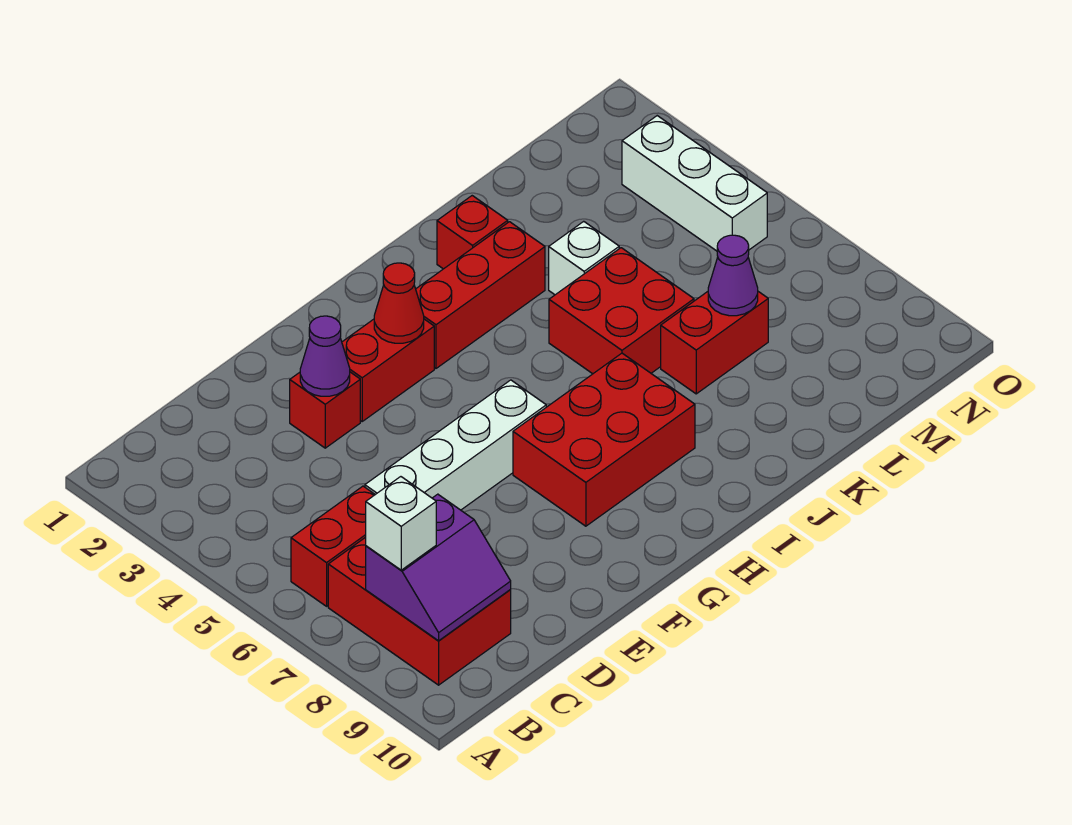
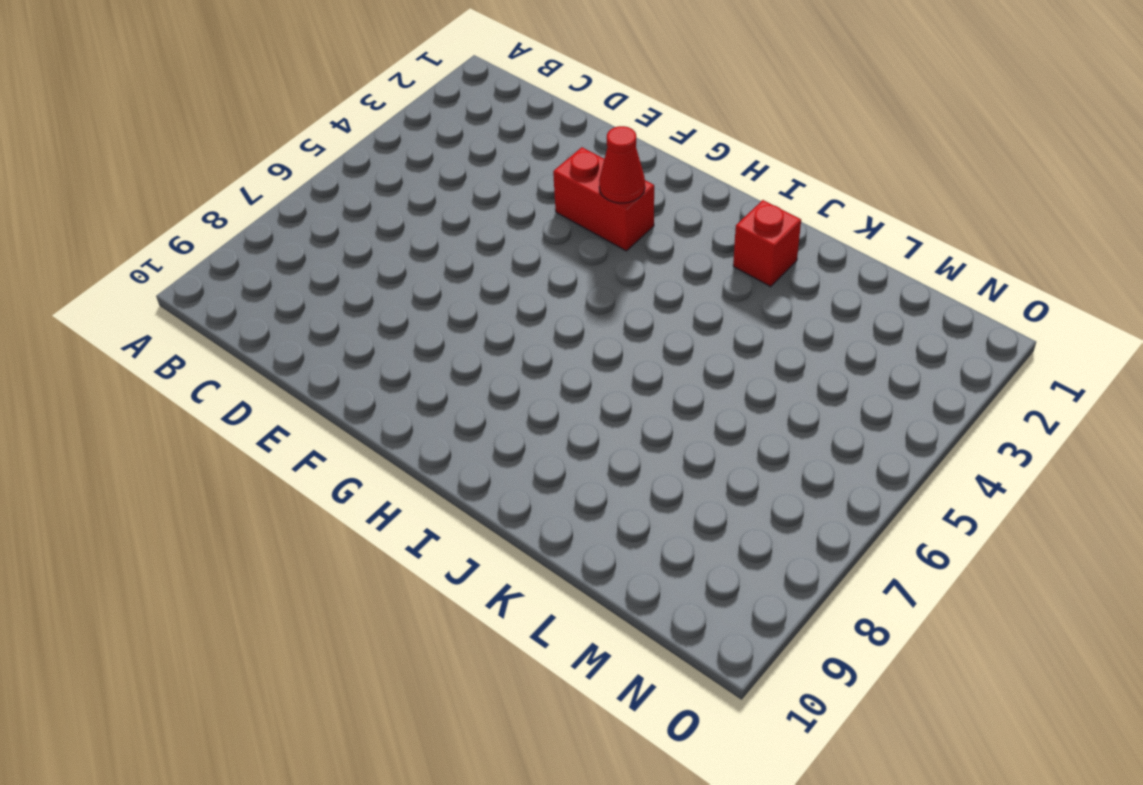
none -> red 1x2 brick [291,486,375,606]
none -> red 2x3 brick [328,537,511,685]
none -> white 1x4 brick [365,380,546,510]

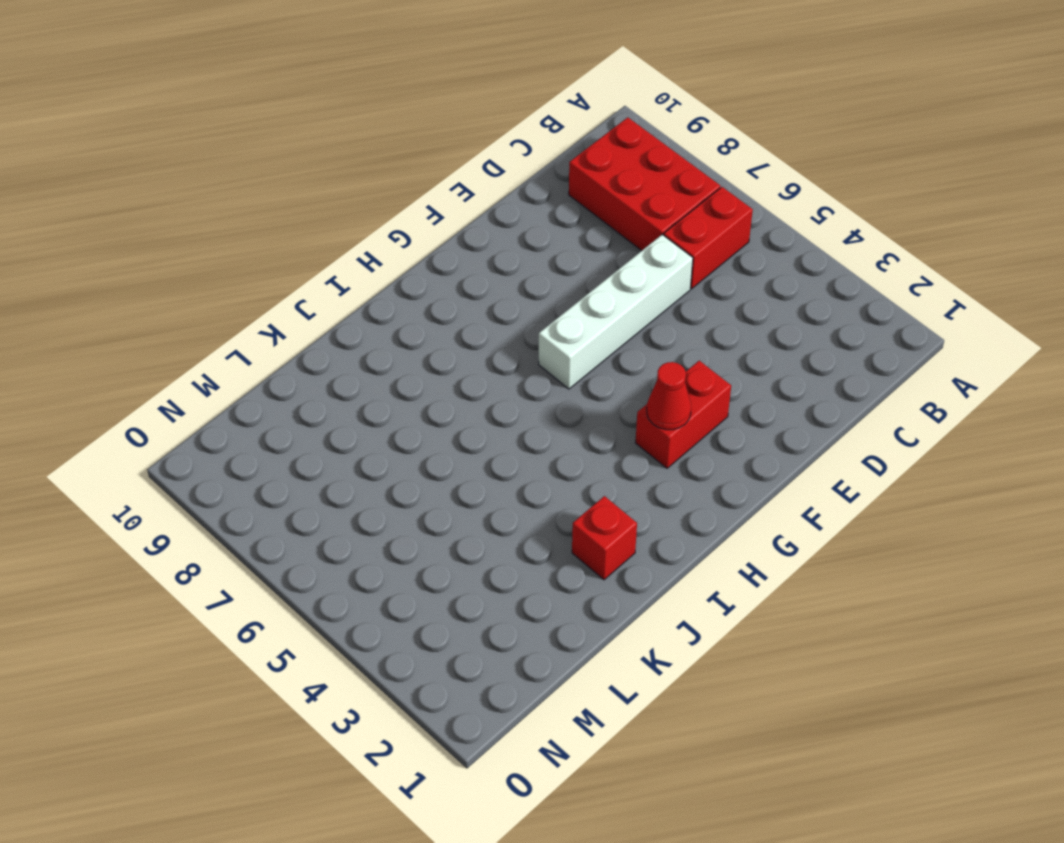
none -> red 1x1 brick [290,372,360,448]
none -> red 2x3 brick [513,353,695,526]
none -> red 1x3 brick [416,222,545,368]

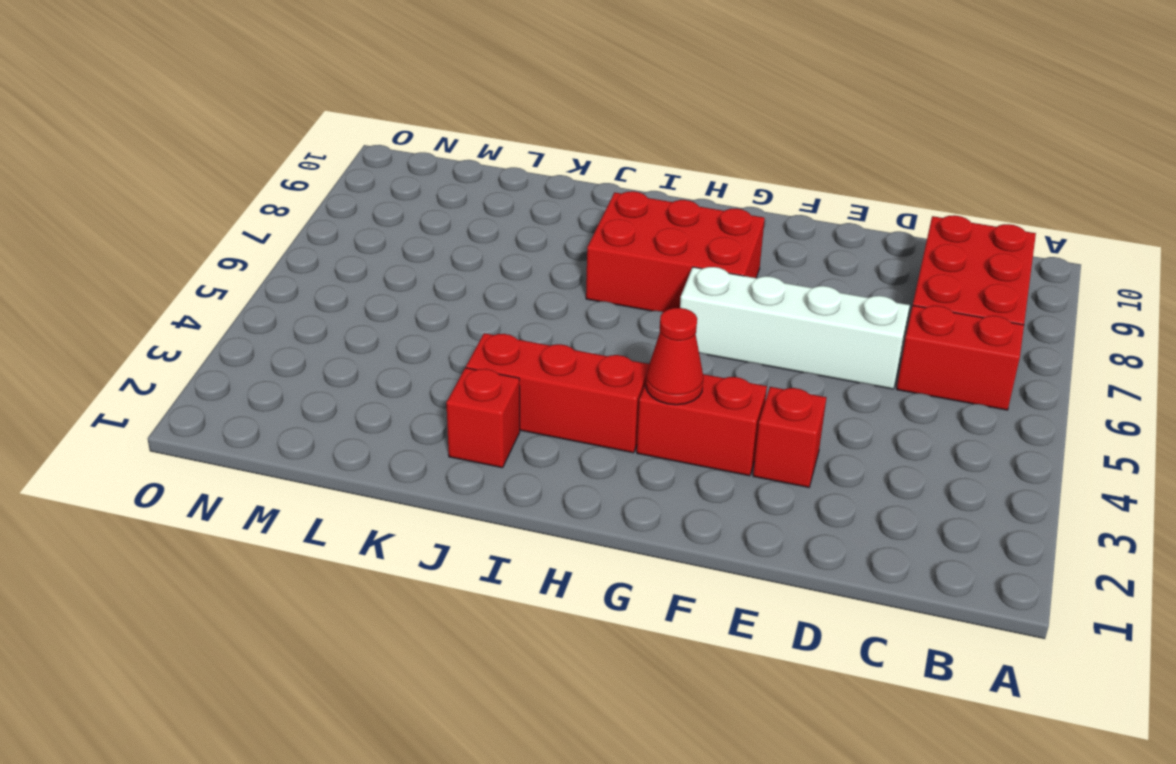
none -> red 2x2 brick [549,248,694,374]
none -> white 1x1 brick [549,221,619,295]
none -> red 1x2 brick [661,292,768,394]

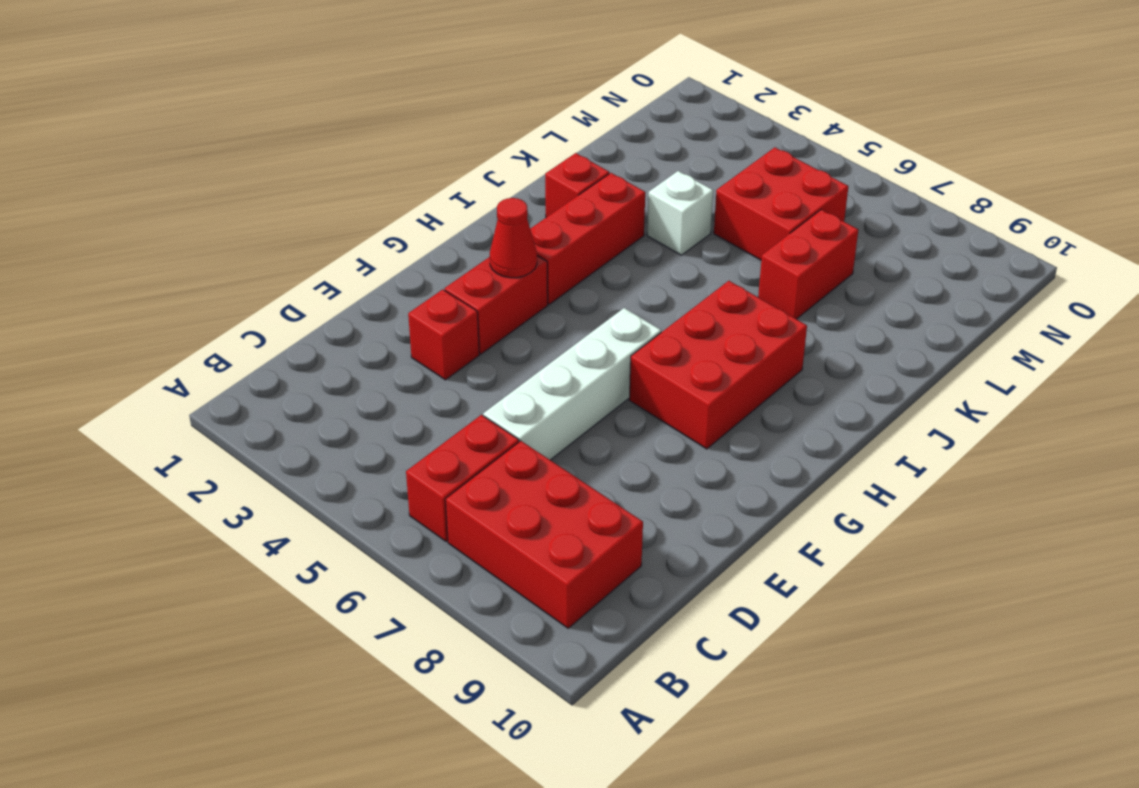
red 2x2 brick [714,147,848,260] -> red 2x2 brick moved to [549,248,694,374]
none -> white 1x3 brick [622,116,767,251]
none -> purple 2x2 slope [366,494,511,641]
none -> purple 1x1 cone [300,316,350,396]

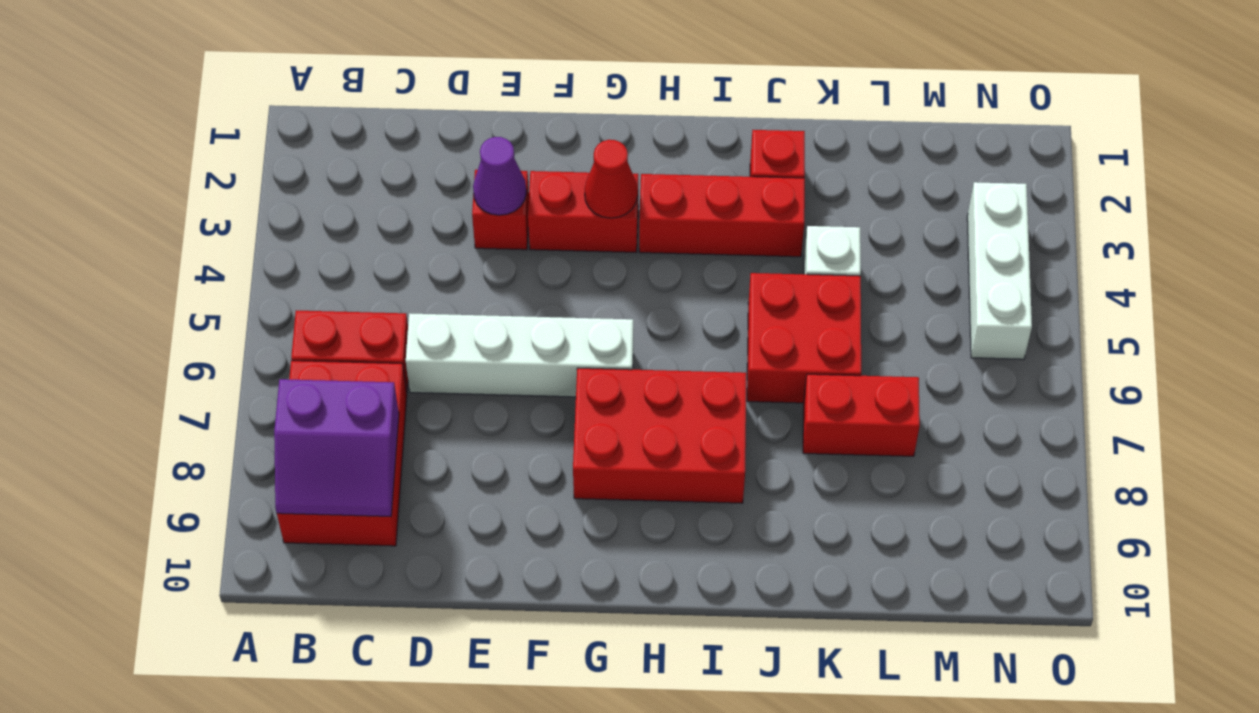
none -> purple 1x1 cone [708,235,758,316]
none -> white 1x1 brick [366,477,436,570]

